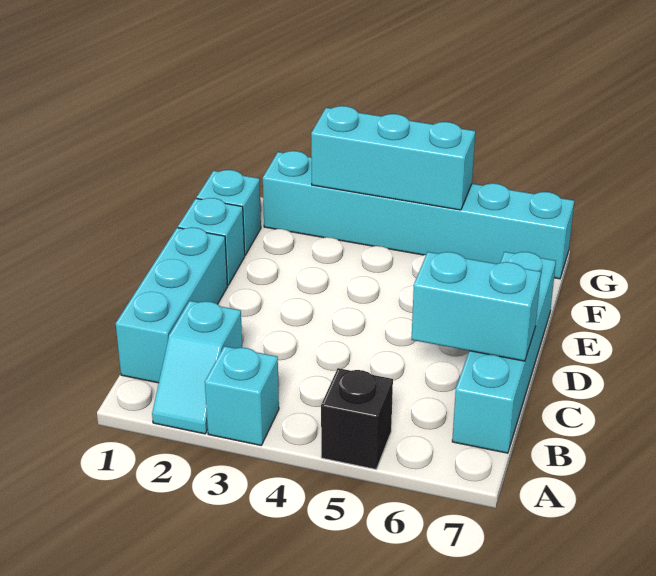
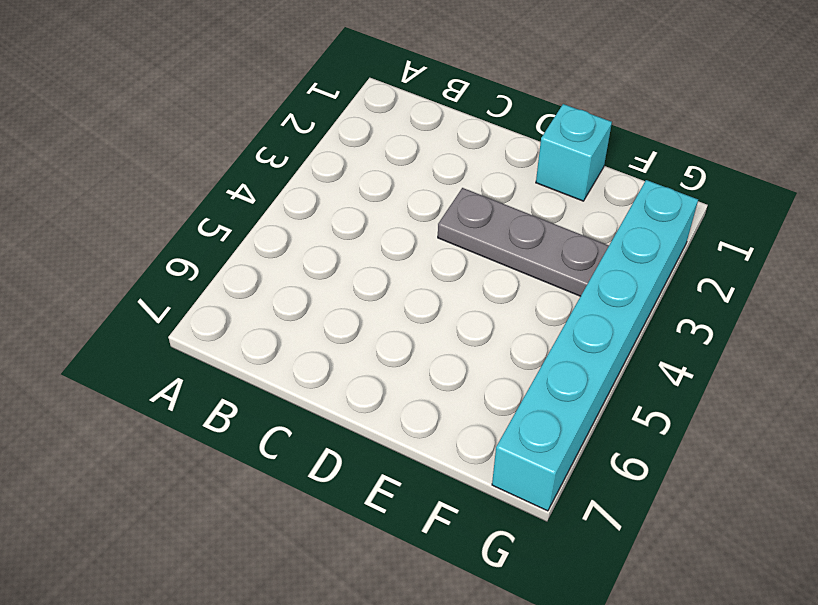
grey 1x3 plate [438,188,609,296] -> none
none -> cyan 1x2 slope [152,301,242,434]
none -> cyan 1x1 brick [205,346,279,445]

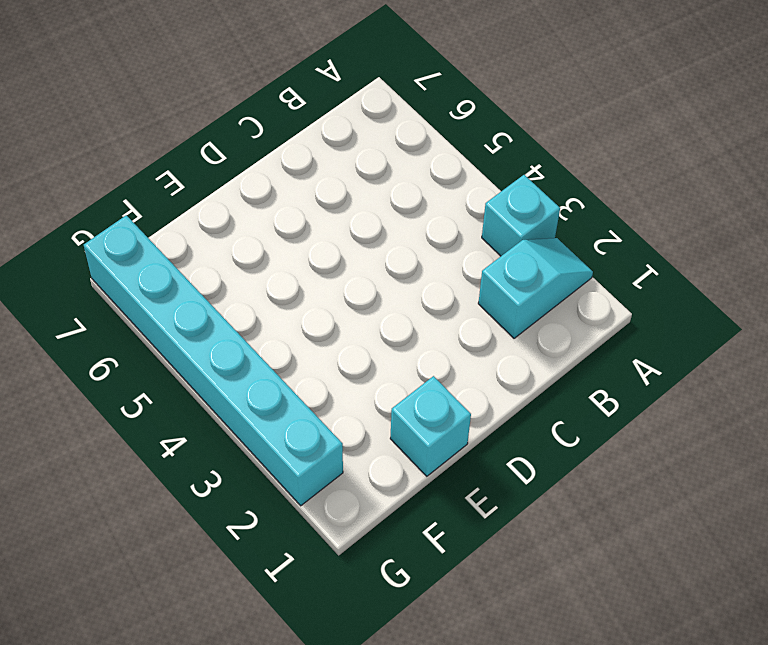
none -> black 1x1 brick [321,368,393,469]
none -> cyan 1x3 brick [116,227,228,383]

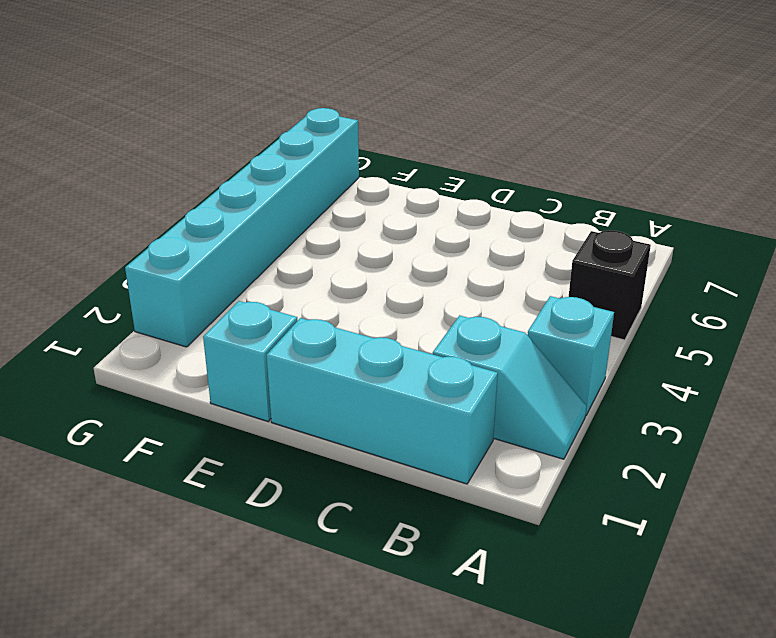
none -> cyan 1x4 brick [452,252,556,453]
none -> cyan 1x1 brick [196,170,261,255]

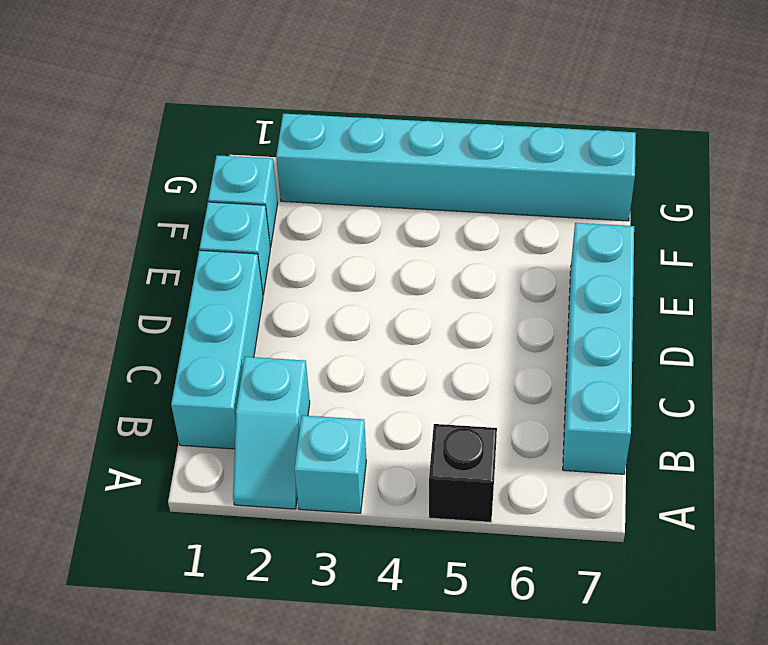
none -> cyan 1x2 brick [412,252,541,361]
none -> cyan 1x3 brick [311,106,475,210]

